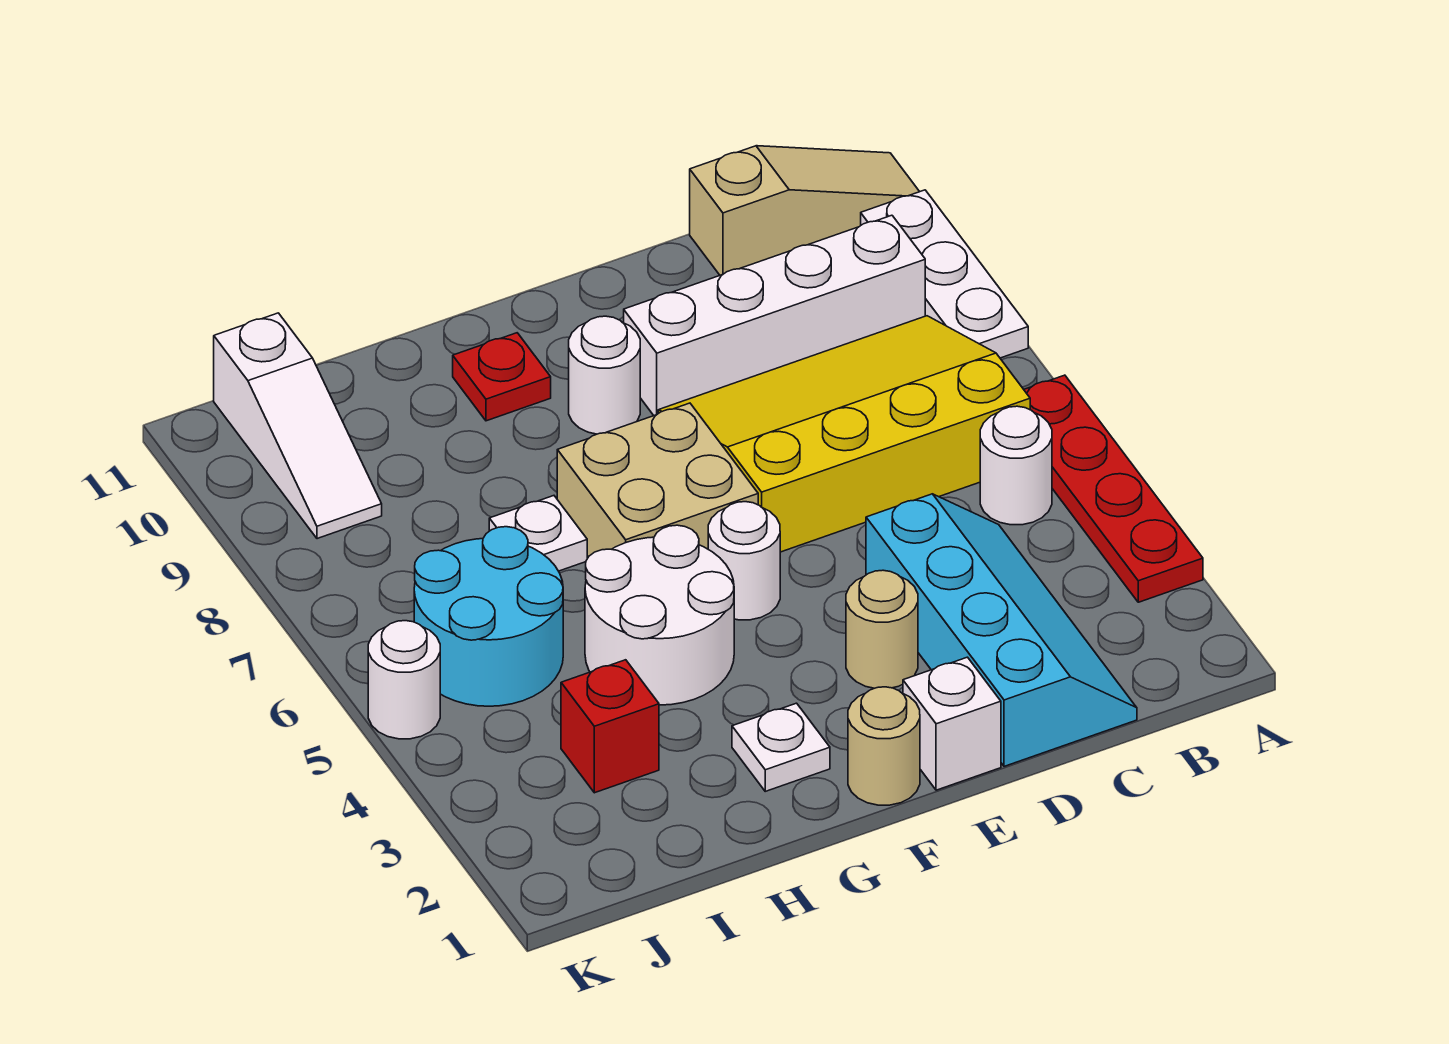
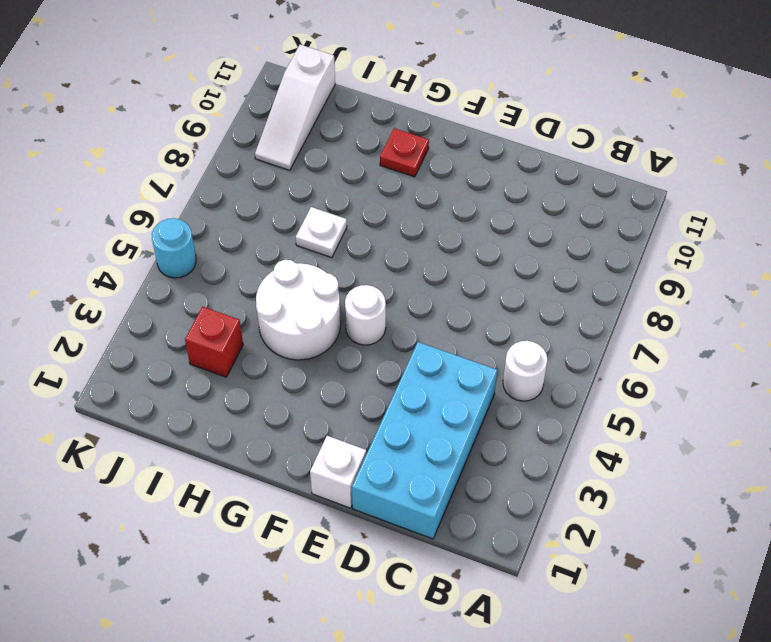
cyan 2x4 brick [352,342,497,539] -> cyan 2x4 slope [866,494,1137,766]
cyan 1x1 round brick [152,218,196,278] -> white 1x1 round brick [368,621,440,739]
none -> red 1x4 plate [1024,375,1203,602]
none -> white 1x3 plate [861,190,1028,358]
none -> tan 1x3 slope [690,146,919,275]

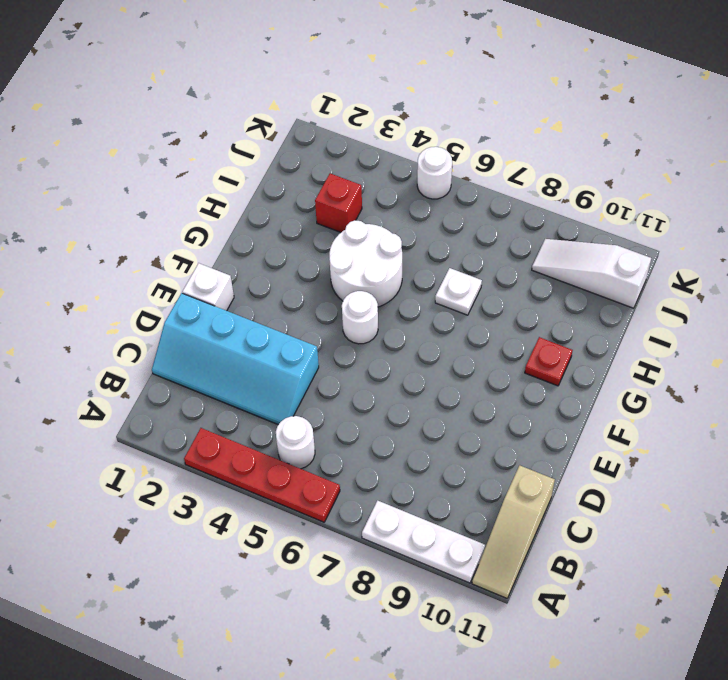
none -> yellow 3x4 slope [658,316,1030,552]
none -> white 1x4 brick [624,215,925,415]
none -> tan 1x1 round brick [846,570,918,688]

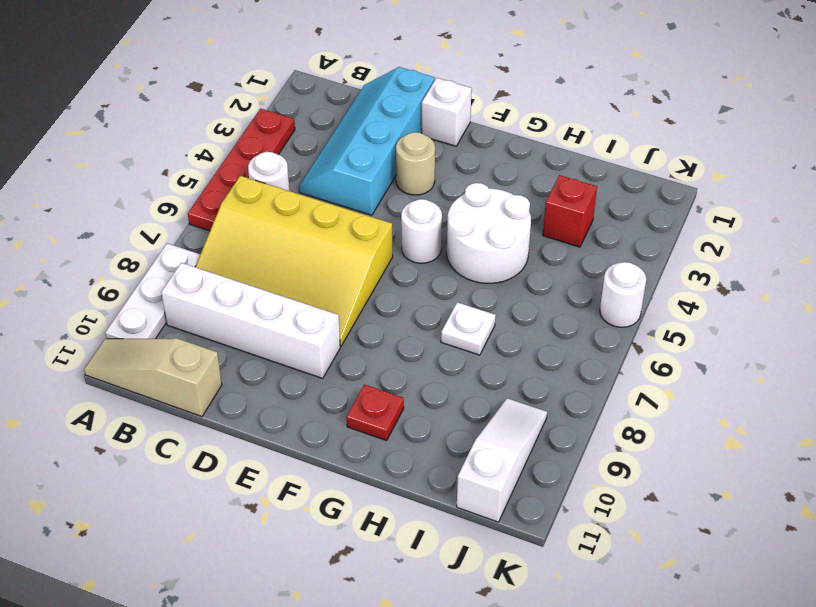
none -> tan 1x1 round brick [848,687,920,805]
none -> tan 2x2 brick [557,403,758,557]
none -> white 1x1 round brick [569,316,640,434]

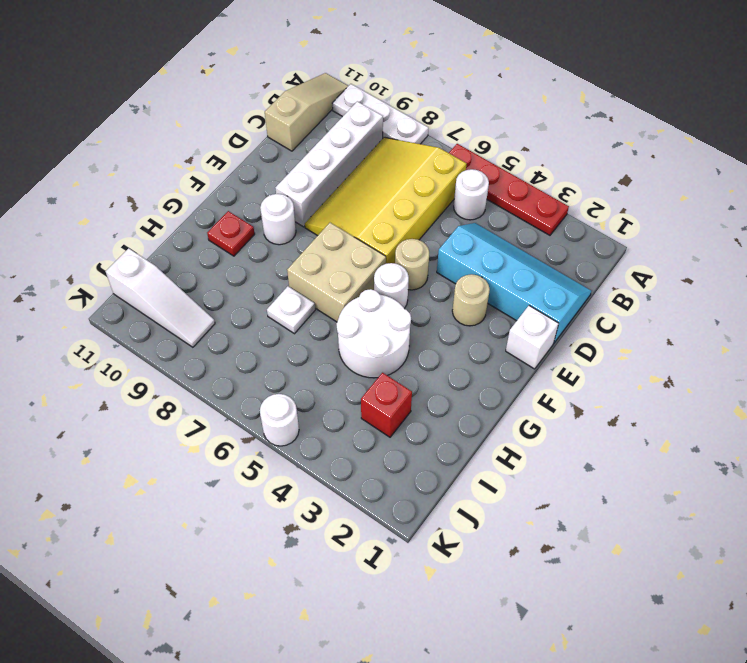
tan 1x1 round brick [395,239,429,290] -> tan 1x1 round brick moved to [848,687,920,805]
none -> white 1x1 plate [732,703,830,791]
none -> cyan 2x2 round brick [414,527,563,706]

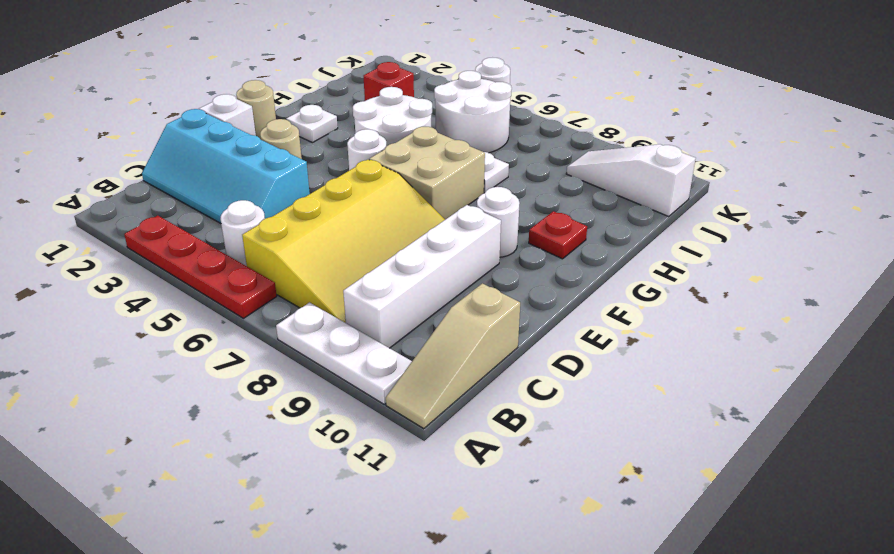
white 2x2 round brick [434,71,512,153] -> cyan 2x2 round brick [414,527,563,706]

